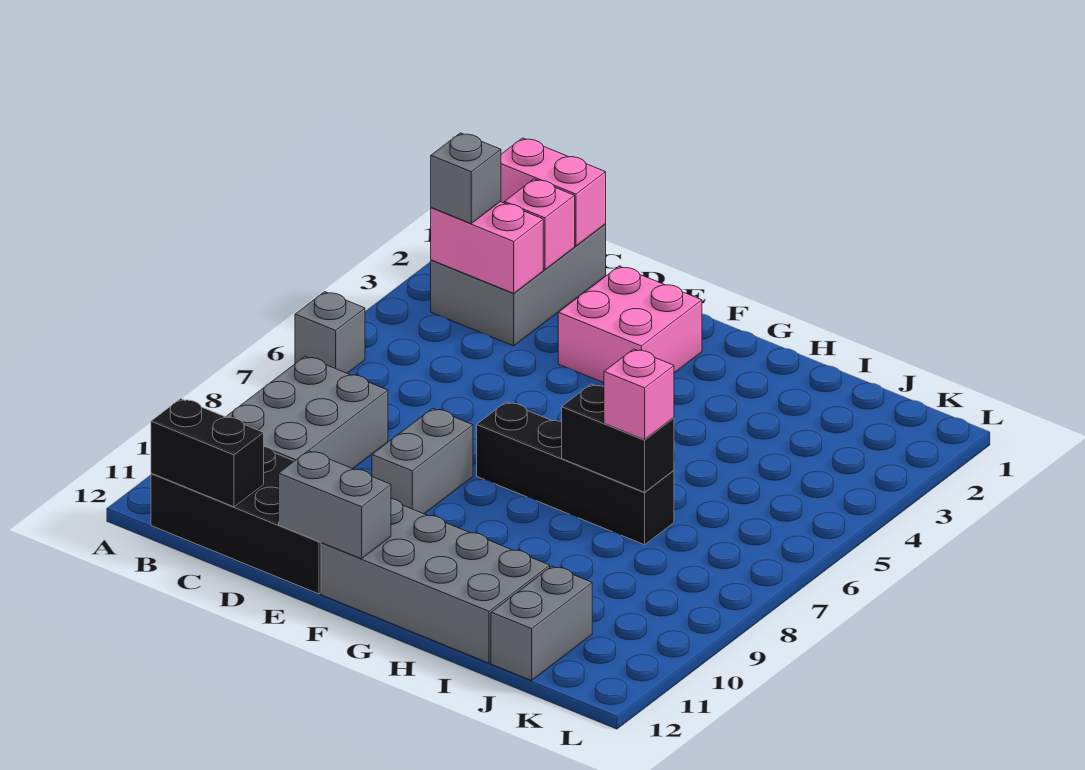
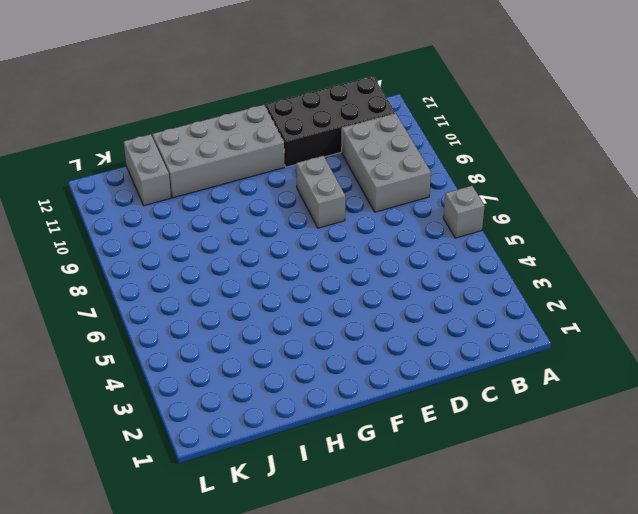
none -> grey 2x3 brick [431,224,606,346]
none -> pink 2x2 brick [558,266,702,383]
none -> black 1x4 brick [477,402,674,545]

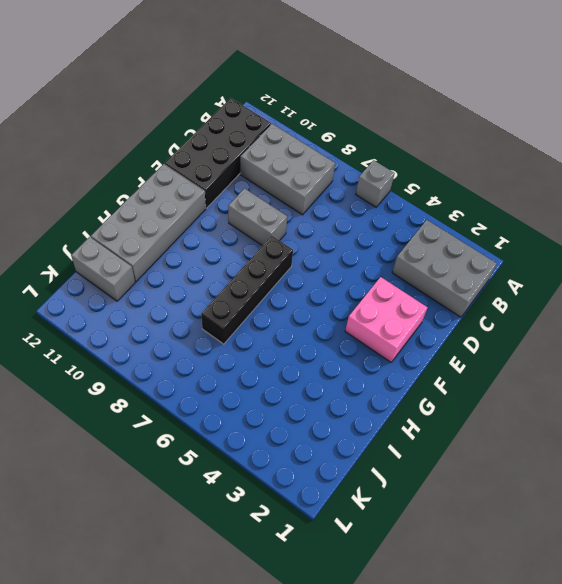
none -> pink 1x2 brick [501,138,606,246]
none -> pink 1x2 brick [431,202,543,293]
none -> black 1x2 brick [151,399,264,507]

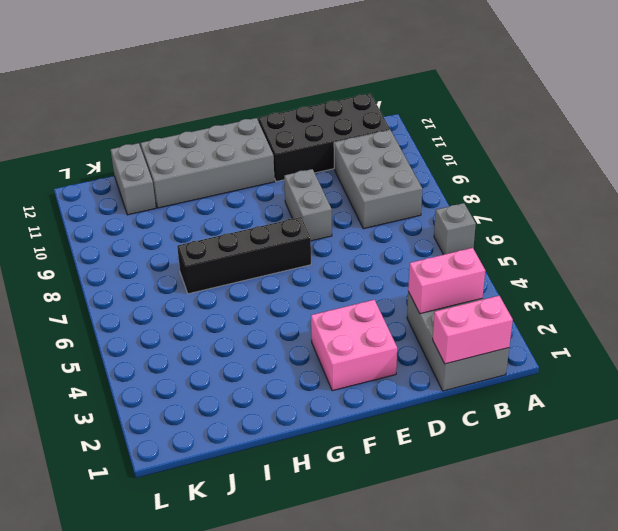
none -> black 1x2 brick [151,399,264,507]
none -> pink 1x1 brick [504,179,575,270]
none -> grey 1x2 brick [279,451,391,559]

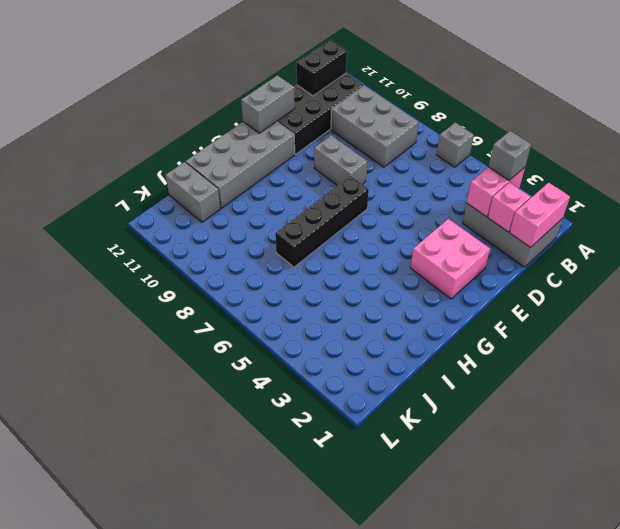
none -> black 1x2 brick [562,384,674,492]
none -> pink 1x1 brick [604,349,674,440]

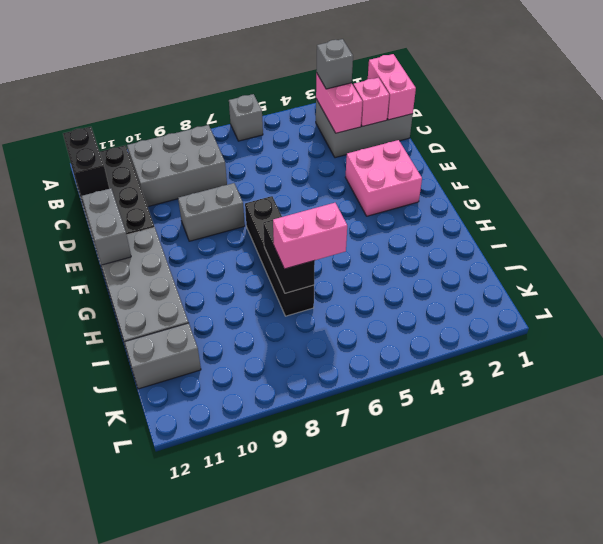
pink 1x2 brick [273,203,347,269] -> pink 1x1 brick [604,349,674,440]

